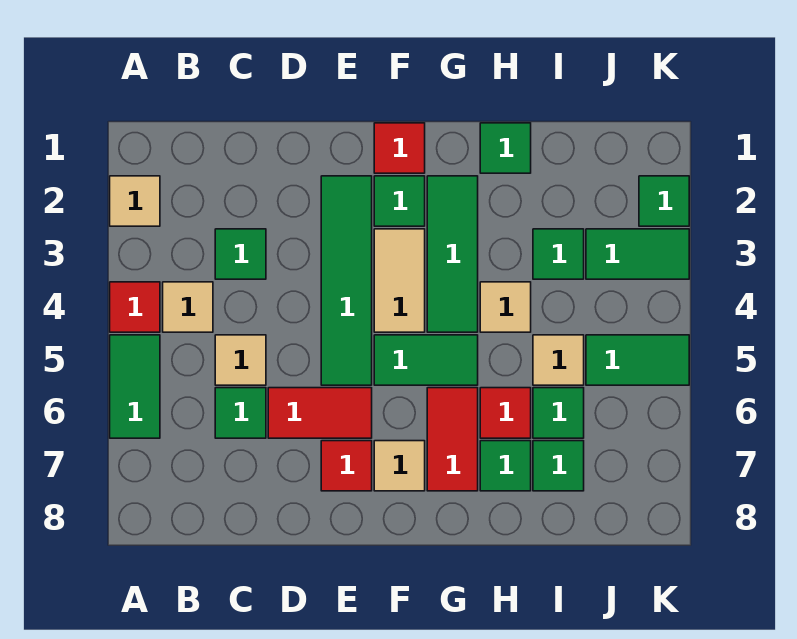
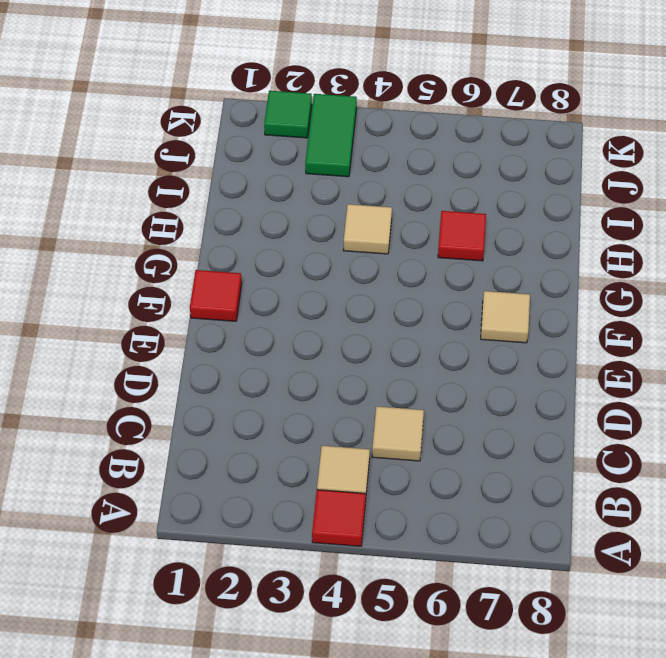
none -> tan 1x1 tile [110,176,160,226]
none -> green 1x2 tile [110,335,160,438]
none -> green 1x1 tile [215,229,266,279]

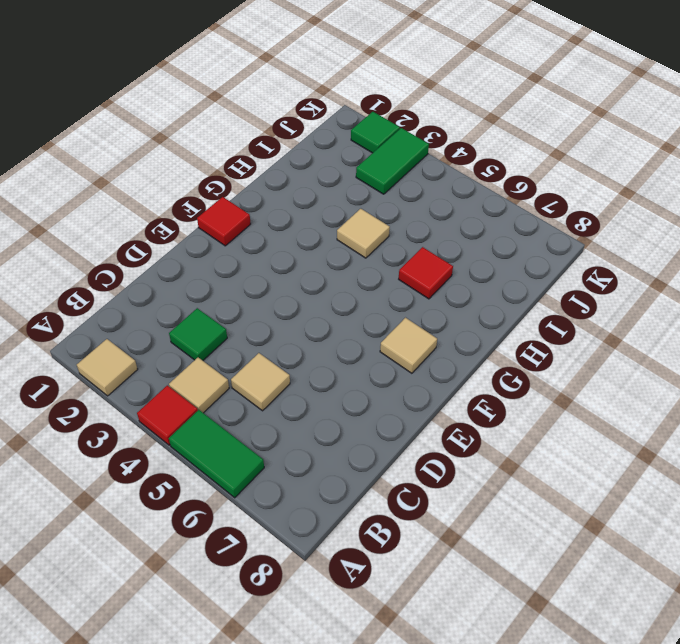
none -> green 1x1 tile [215,388,266,438]
none -> red 1x2 tile [268,388,372,438]
none -> green 1x4 tile [321,176,372,385]

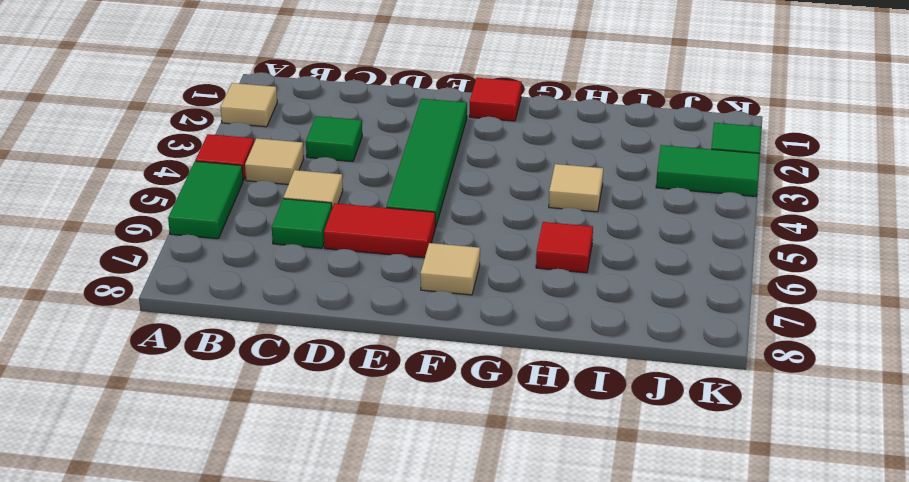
none -> red 1x1 tile [321,441,372,491]
none -> green 1x1 tile [374,176,425,226]
none -> tan 1x2 tile [374,229,425,332]

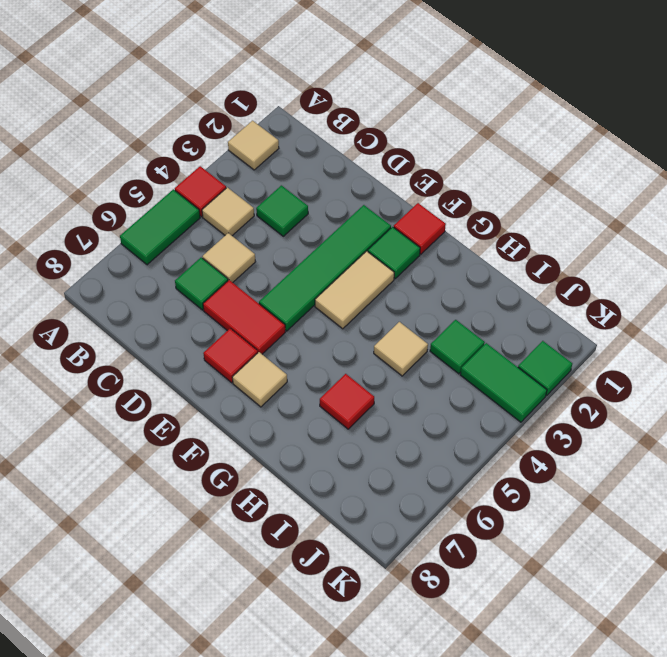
none -> green 1x2 tile [374,335,478,385]
none -> green 1x3 tile [427,176,478,332]
none -> red 1x2 tile [427,388,478,491]

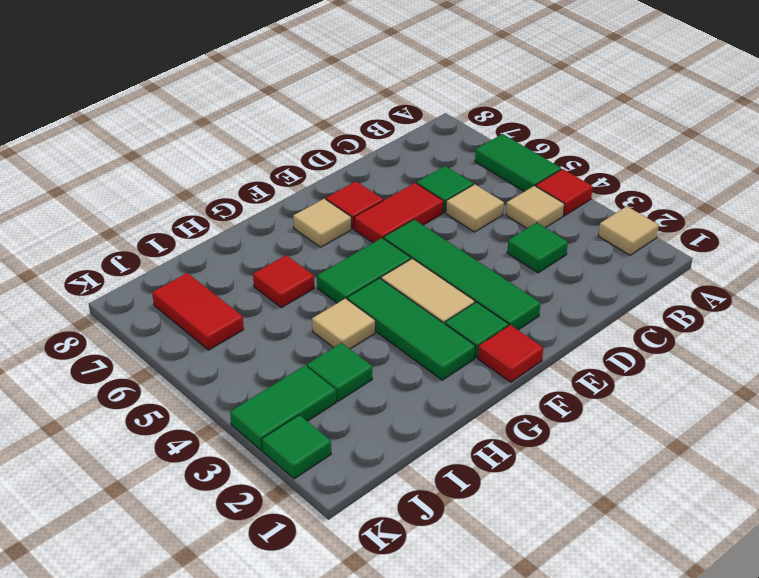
red 1x2 tile [152,273,244,350] -> red 1x2 tile moved to [427,388,478,491]
none -> green 1x1 tile [480,123,531,173]
none -> green 1x1 tile [480,441,531,491]
none -> tan 1x1 tile [533,335,584,385]

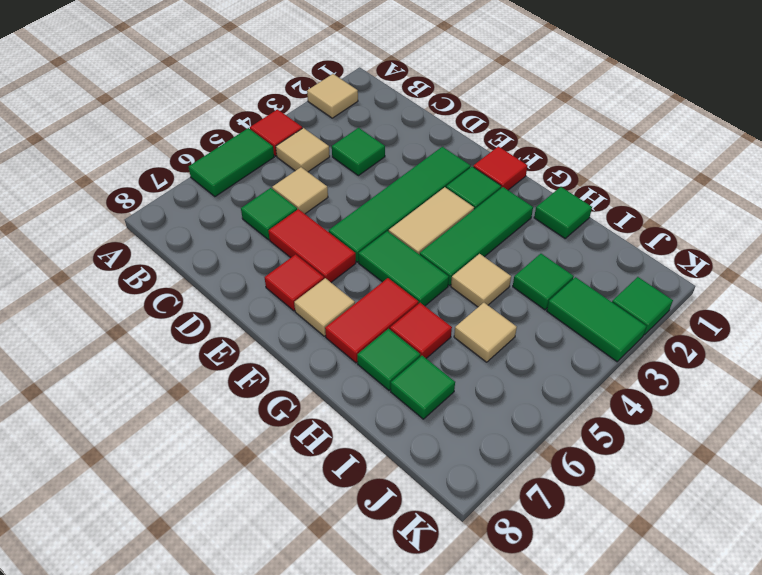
none -> green 1x1 tile [533,388,584,438]
none -> green 1x2 tile [586,335,689,385]

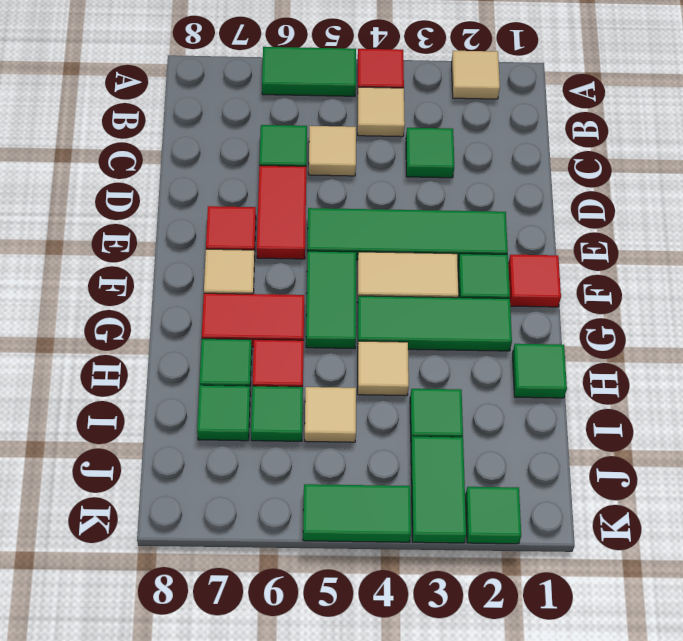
green 1x2 tile [303,484,411,542] -> green 1x2 tile turned to [586,335,689,385]

